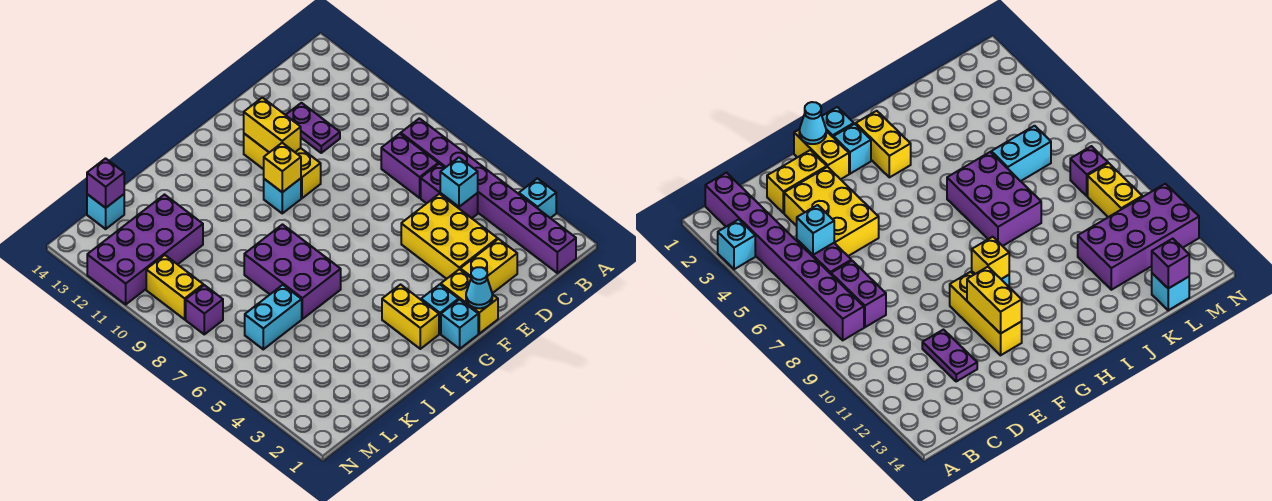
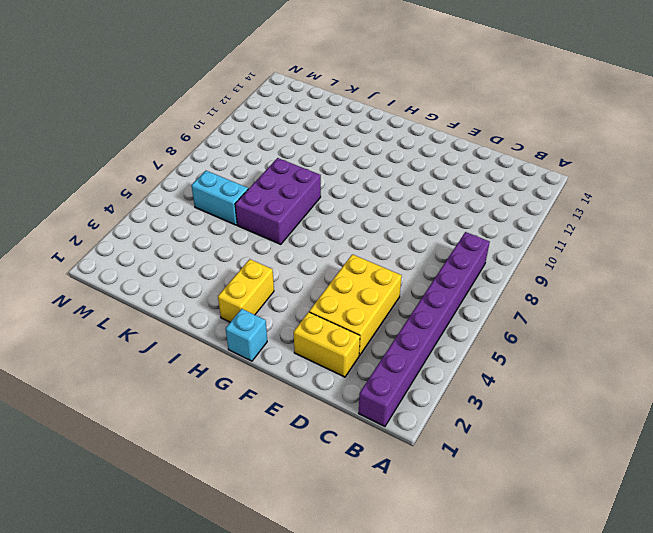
none -> cyan 1x1 brick [519,179,556,218]
none -> purple 1x2 brick [421,164,478,218]
none -> purple 1x2 brick [381,134,438,198]

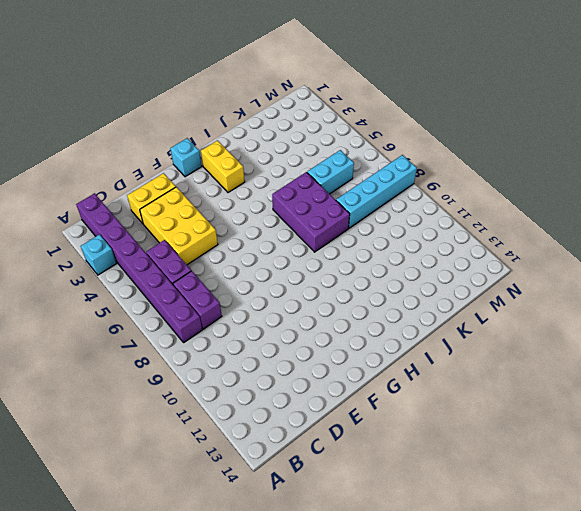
cyan 1x4 brick [336,155,417,228] -> purple 1x1 brick [186,285,223,334]
none -> purple 1x2 plate [286,103,340,153]
none -> yellow 1x2 brick [441,269,498,334]
none -> yellow 1x3 brick [244,134,321,198]

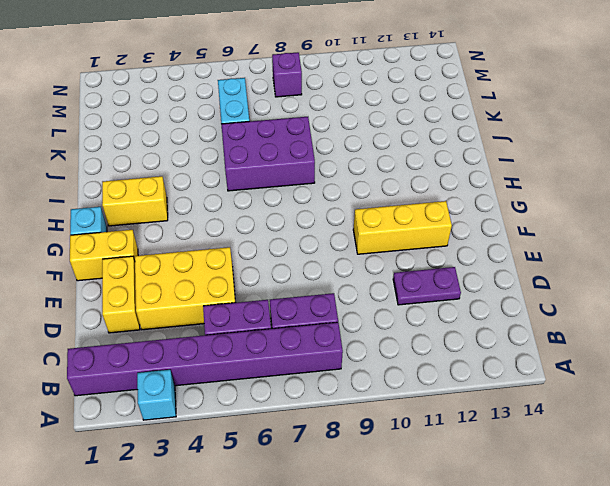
none -> cyan 1x1 brick [421,284,459,334]
none -> cyan 1x1 brick [264,178,301,213]
none -> purple 2x4 brick [87,195,203,304]

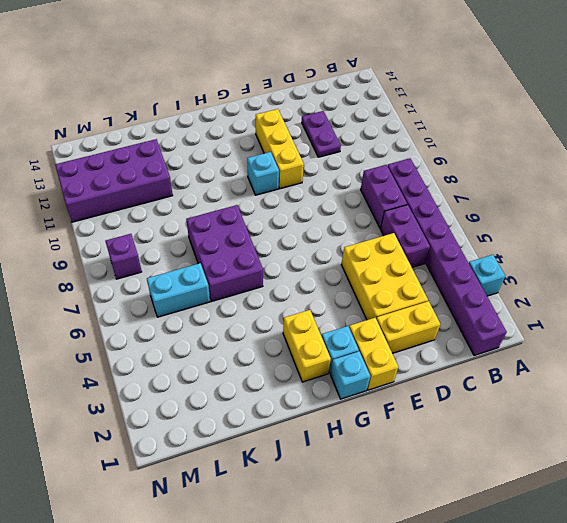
none -> cyan 1x1 brick [87,194,124,229]
none -> yellow 1x2 brick [146,255,203,319]
none -> cyan 1x1 brick [440,158,478,207]

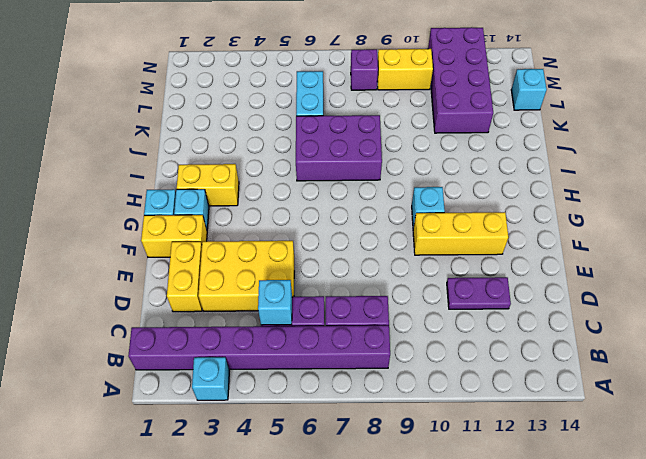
none -> cyan 1x1 cone [466,267,492,308]
none -> yellow 1x2 brick [244,98,301,152]
none -> yellow 1x1 brick [264,143,301,192]

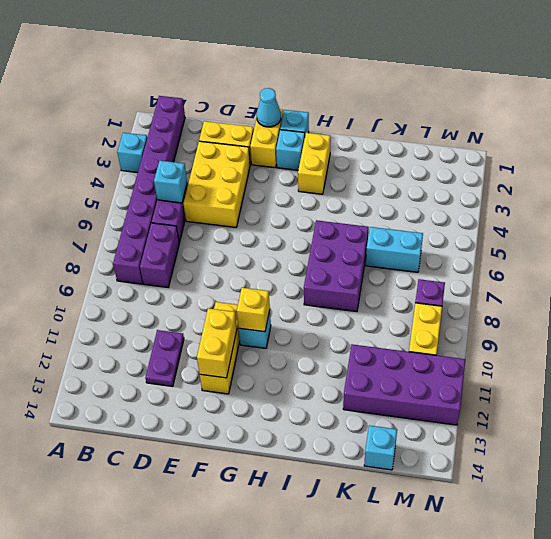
none -> purple 1x1 brick [87,158,124,208]

